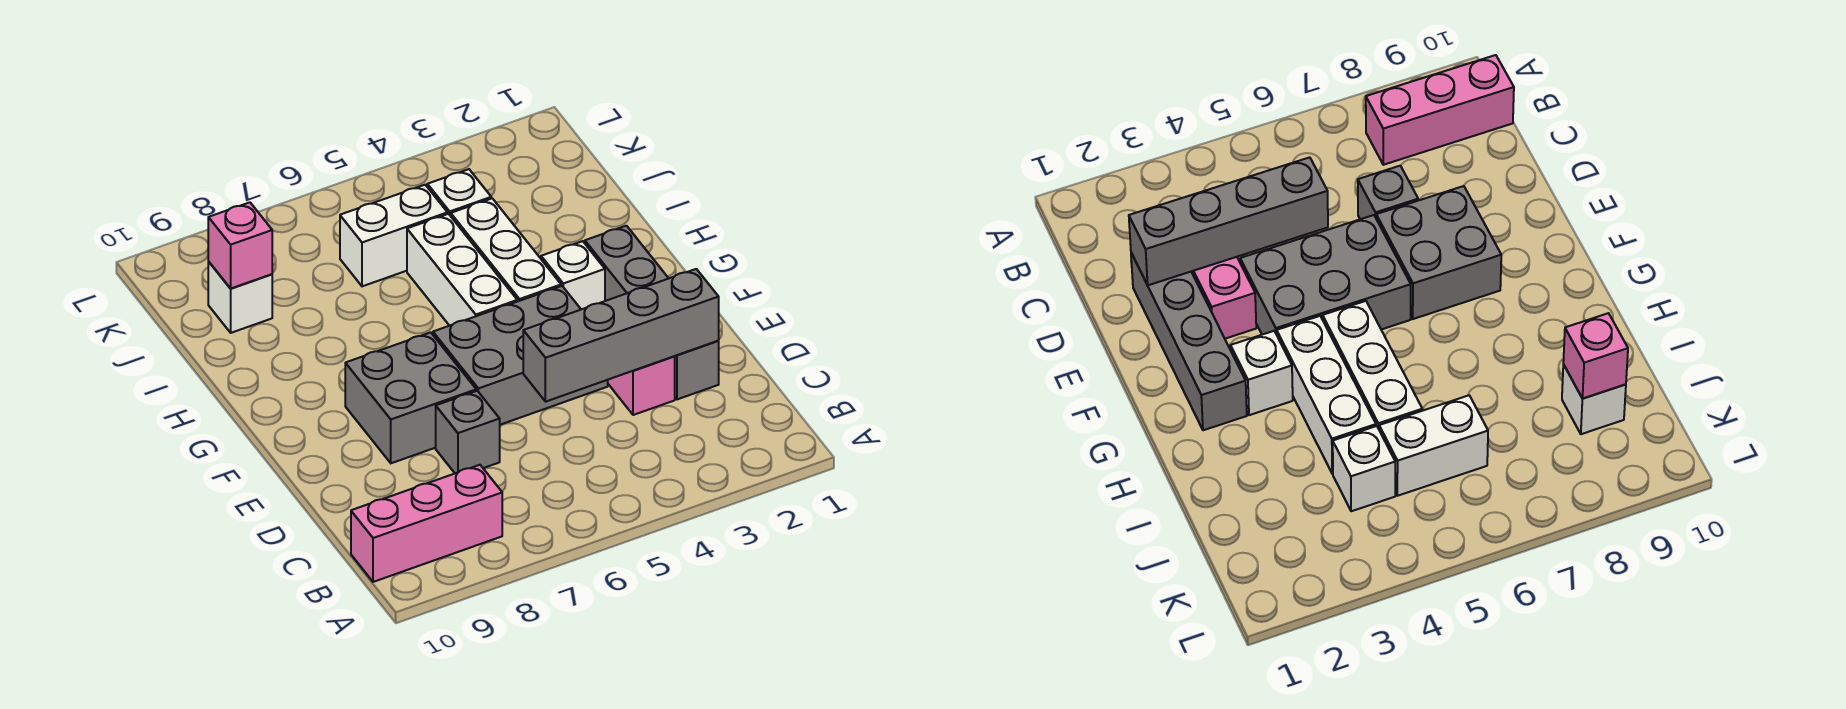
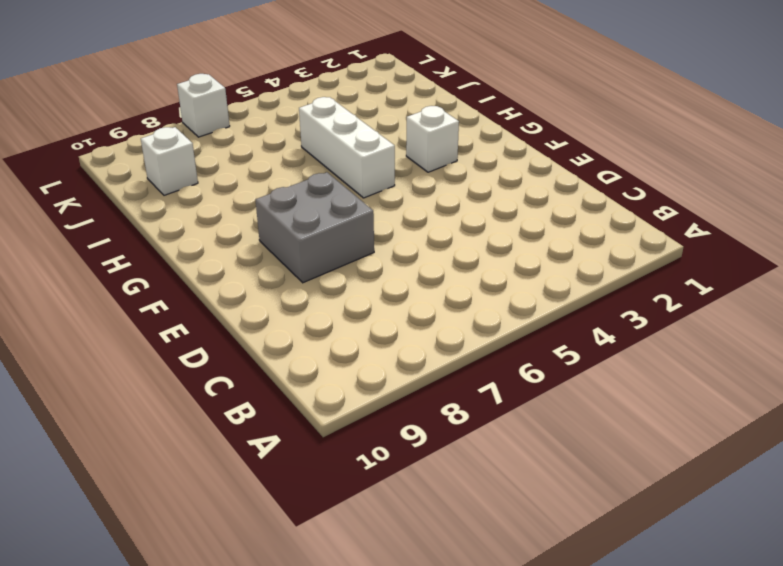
white 1x1 brick [177,74,230,137] -> white 1x1 brick moved to [427,169,491,216]
none -> pink 1x3 brick [351,465,502,582]
none -> grey 1x4 brick [585,226,719,399]
none -> pink 1x2 brick [608,356,675,415]

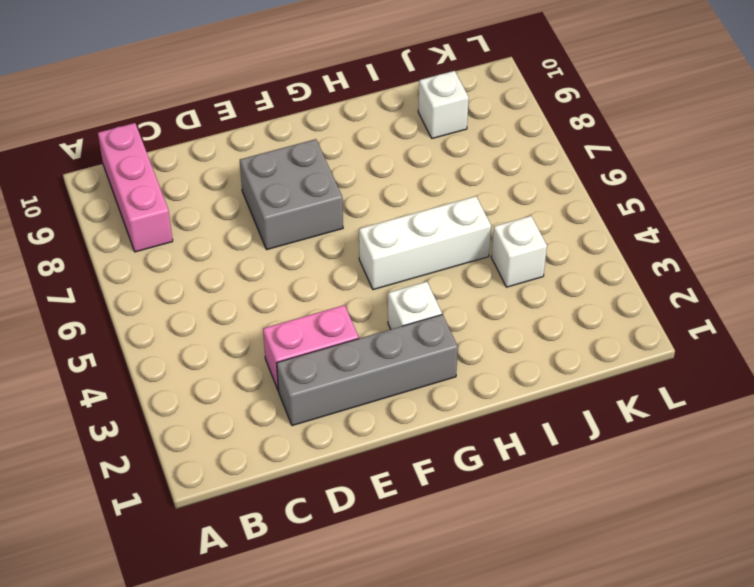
none -> grey 1x1 brick [436,391,500,473]
none -> grey 2x3 brick [433,286,608,425]
none -> white 1x3 brick [451,198,561,302]

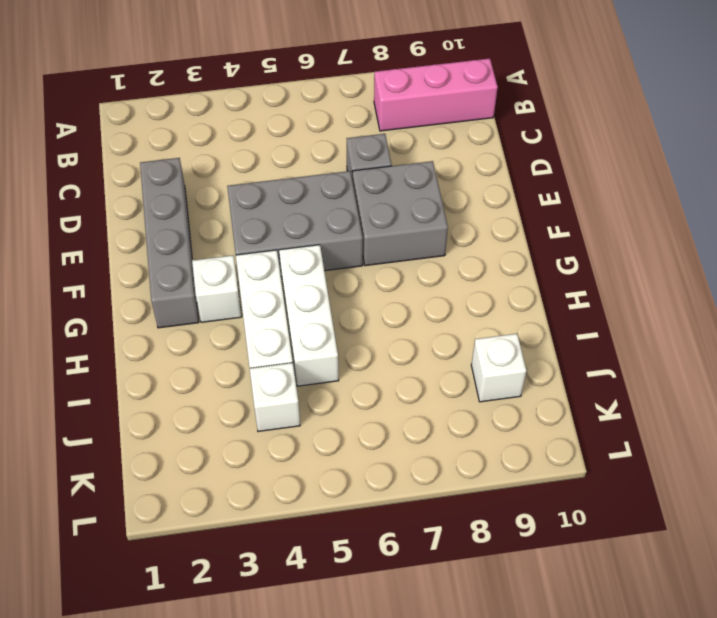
none -> pink 1x2 brick [608,356,675,415]
none -> white 1x2 brick [340,185,448,286]
none -> grey 1x4 brick [523,269,719,402]

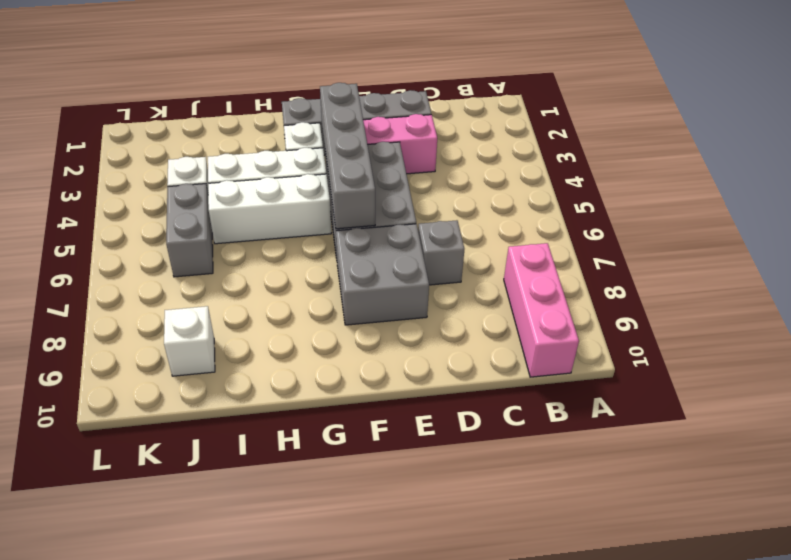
grey 1x4 brick [320,83,375,229] -> grey 1x4 brick moved to [523,269,719,402]
grey 1x2 brick [166,184,213,277] -> white 1x2 brick [340,185,448,286]
none -> pink 1x1 brick [208,202,272,289]

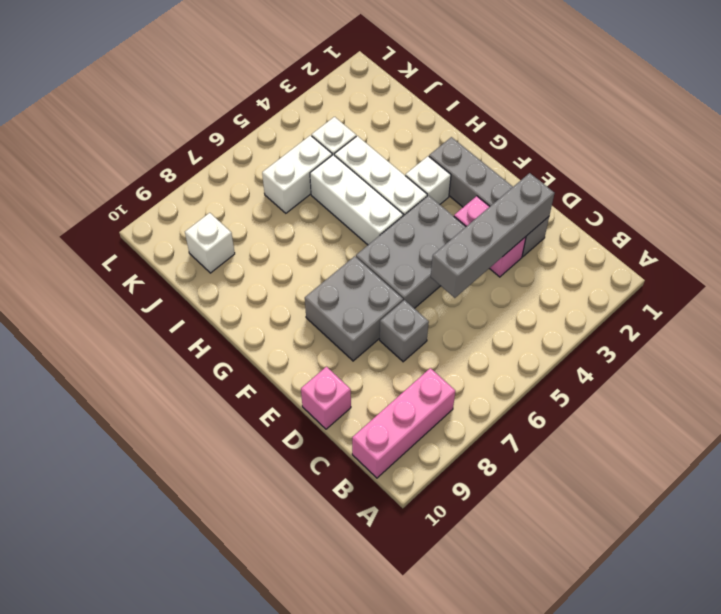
pink 1x1 brick [301,367,351,429] -> pink 1x1 brick moved to [208,202,272,289]

